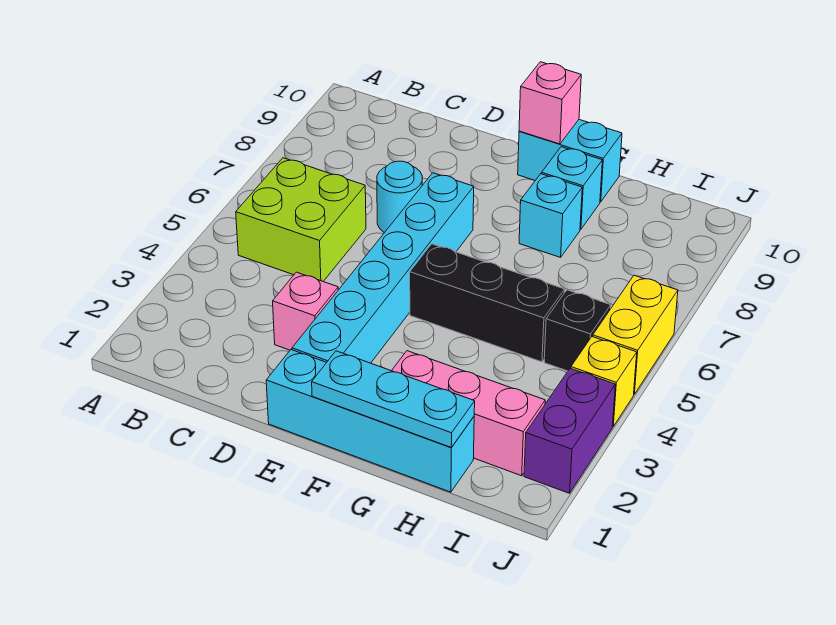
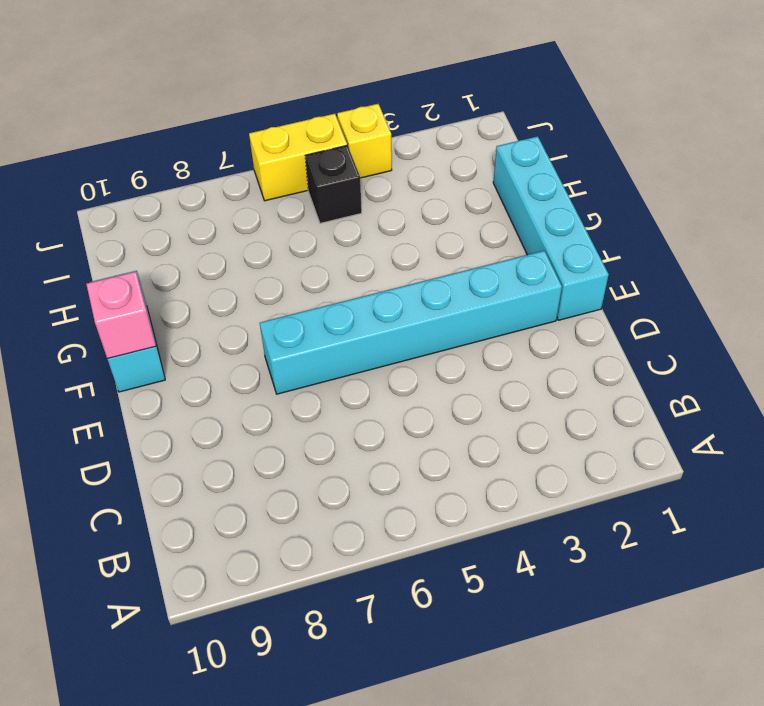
none -> lime 2x2 brick [236,158,366,281]
none -> pink 1x1 brick [273,272,338,350]
none -> cyan 1x1 round brick [377,161,422,233]

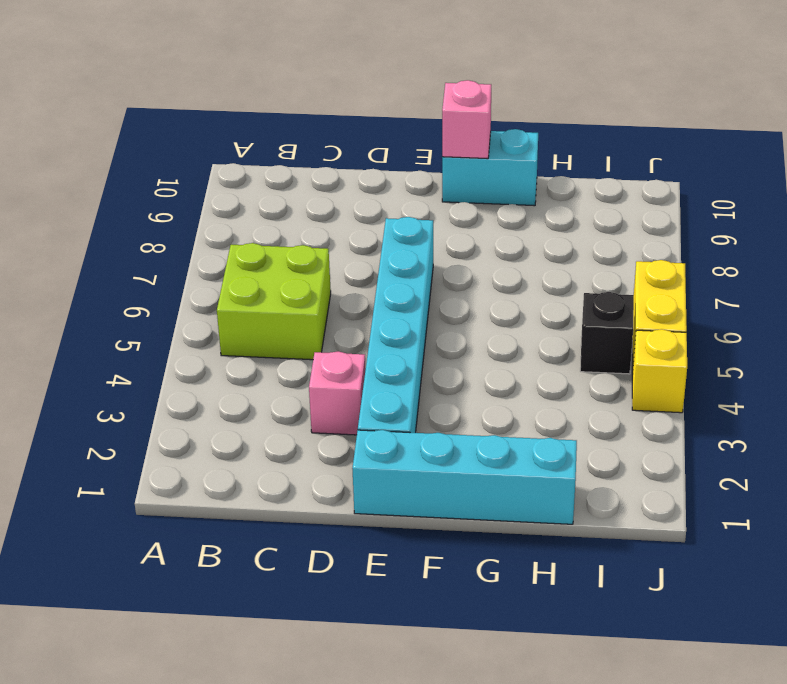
none -> cyan 1x1 round brick [377,161,422,233]
none -> black 1x3 brick [410,244,565,362]
none -> pink 1x3 brick [392,351,545,476]

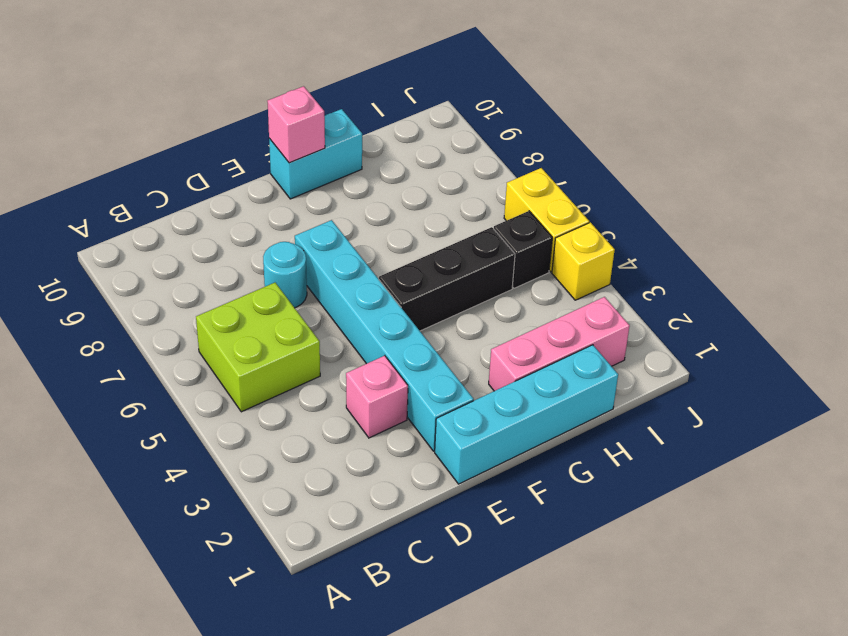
none -> cyan 1x1 brick [519,174,582,257]
none -> cyan 1x1 brick [542,147,602,229]
none -> purple 1x2 brick [524,368,615,493]

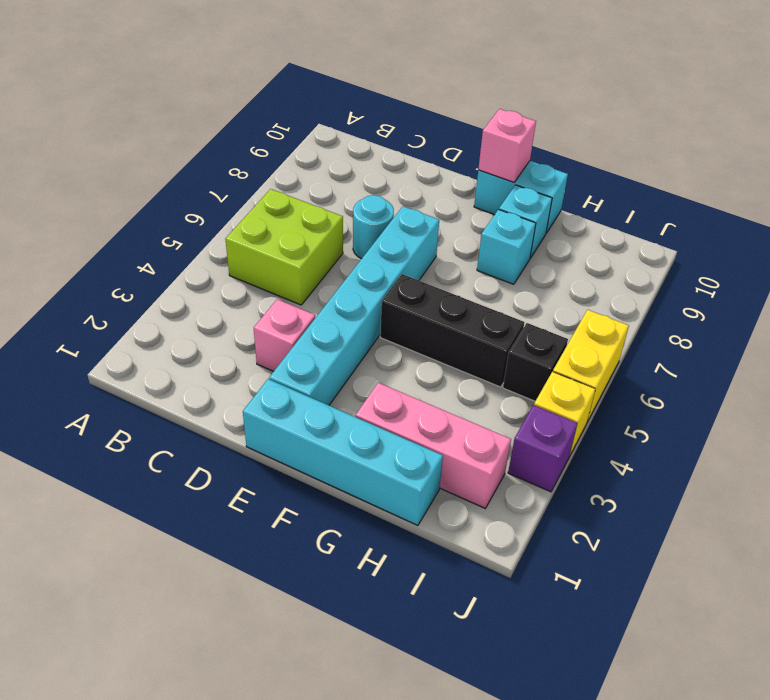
purple 1x1 brick [508,405,577,492] -> purple 1x2 brick [524,368,615,493]
none -> cyan 1x3 plate [312,351,475,447]

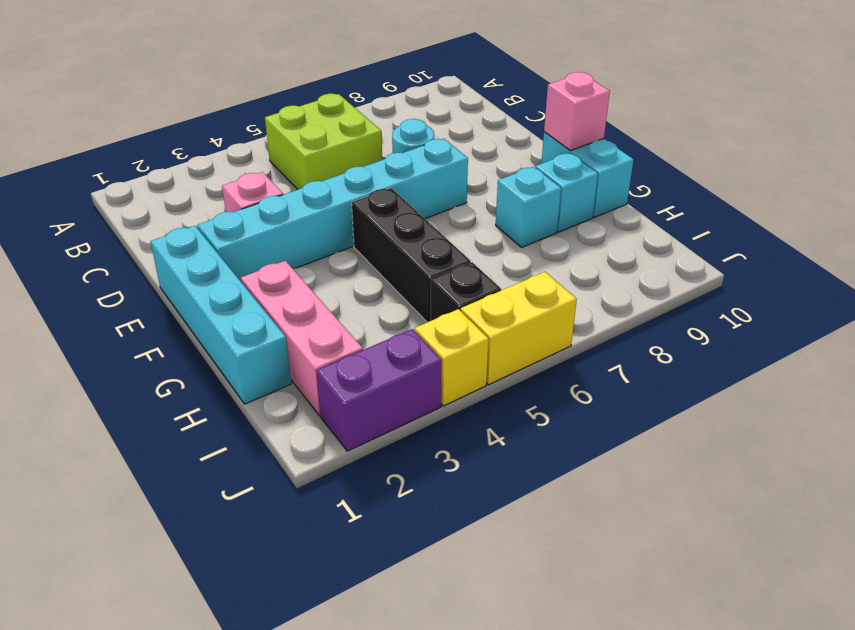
none -> cyan 1x3 plate [312,351,475,447]

